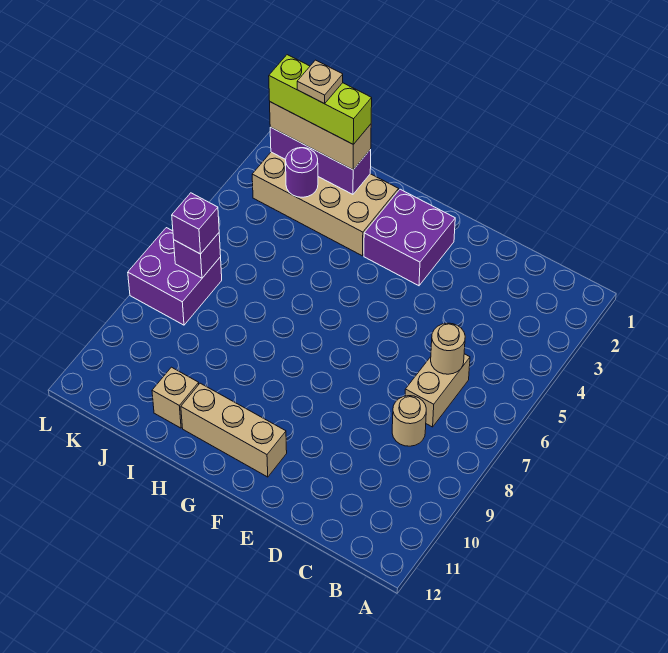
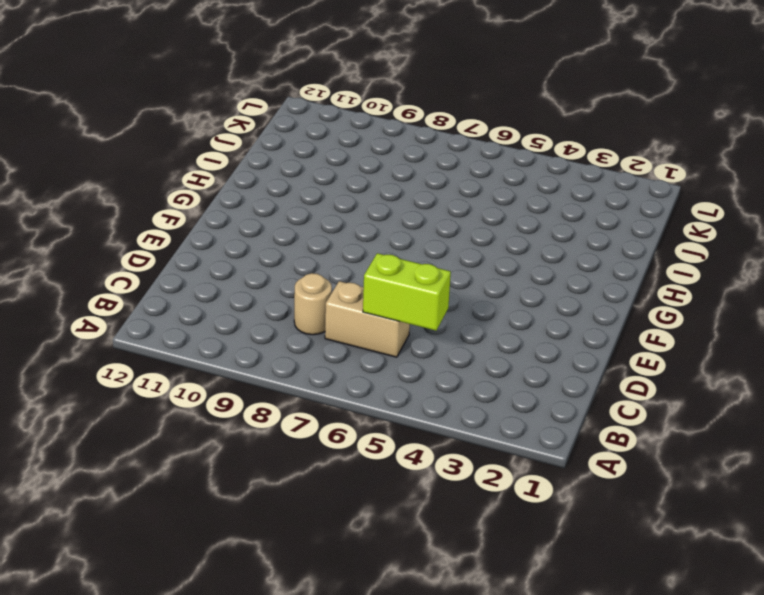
lime 1x2 brick [363,253,451,331] -> tan 1x1 round brick [431,323,465,374]
none -> purple 2x2 brick [364,189,455,286]
none -> tan 1x3 brick [181,383,287,477]
none -> tan 2x4 brick [252,152,399,256]

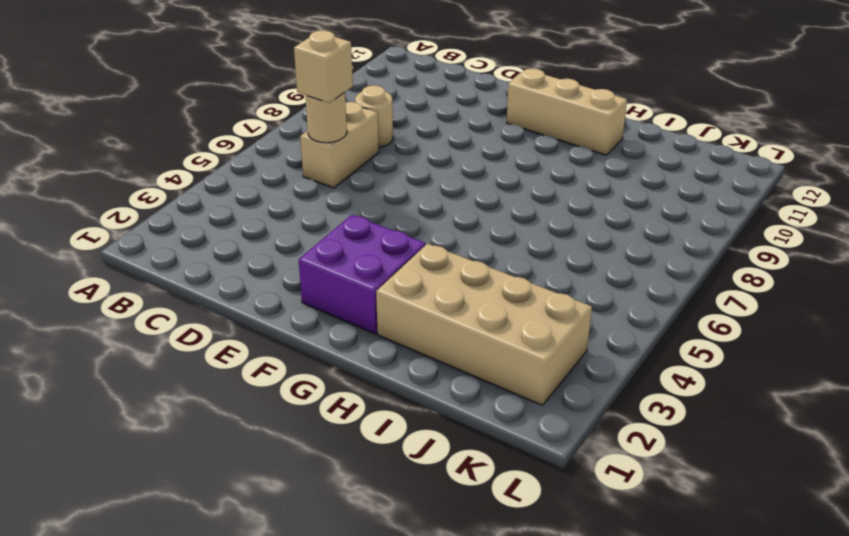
tan 1x1 brick [294,30,353,103] -> tan 1x1 brick moved to [152,367,199,428]
none -> purple 2x2 brick [128,228,222,325]
none -> purple 1x3 brick [270,127,371,194]
none -> purple 1x1 round brick [286,148,318,197]

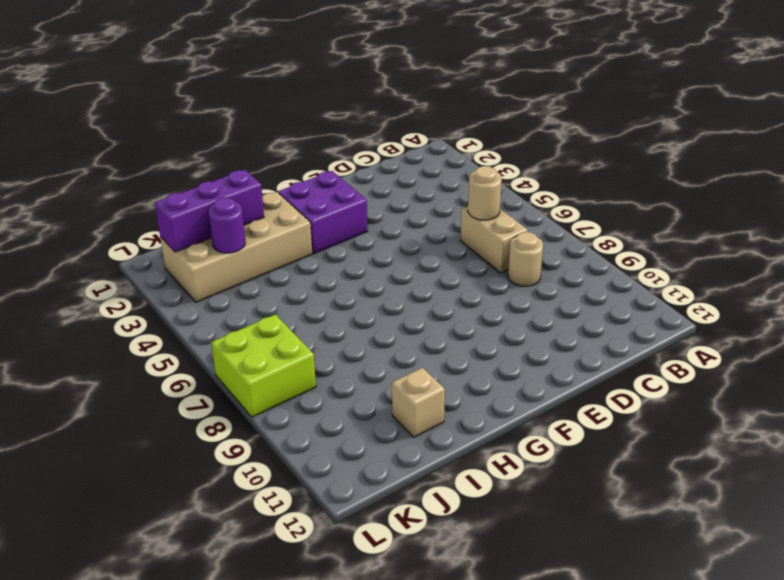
lime 2x2 brick [211,314,316,417] -> purple 2x2 brick [128,228,222,325]
none -> tan 1x3 brick [181,383,287,477]
none -> purple 1x1 brick [174,233,221,278]
none -> tan 1x3 brick [270,102,371,170]

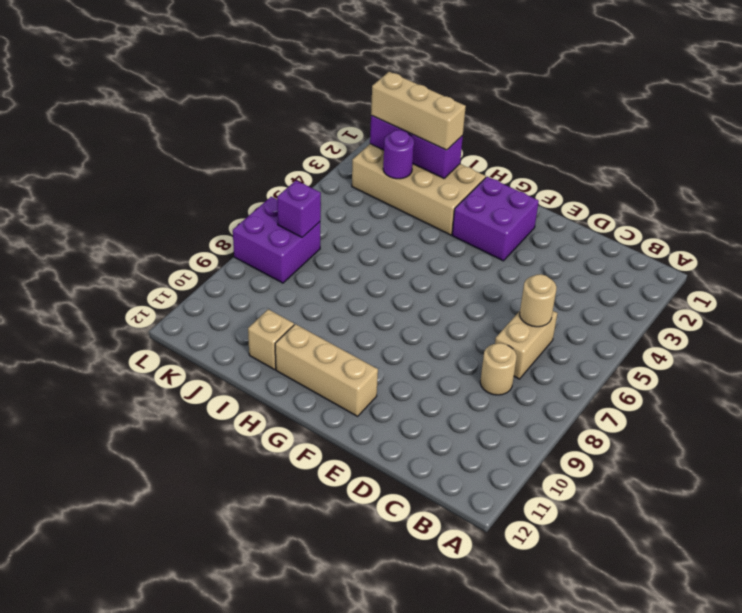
none -> purple 1x1 brick [172,193,219,254]
none -> lime 1x3 brick [269,55,372,144]
none -> tan 1x1 plate [297,60,343,104]

